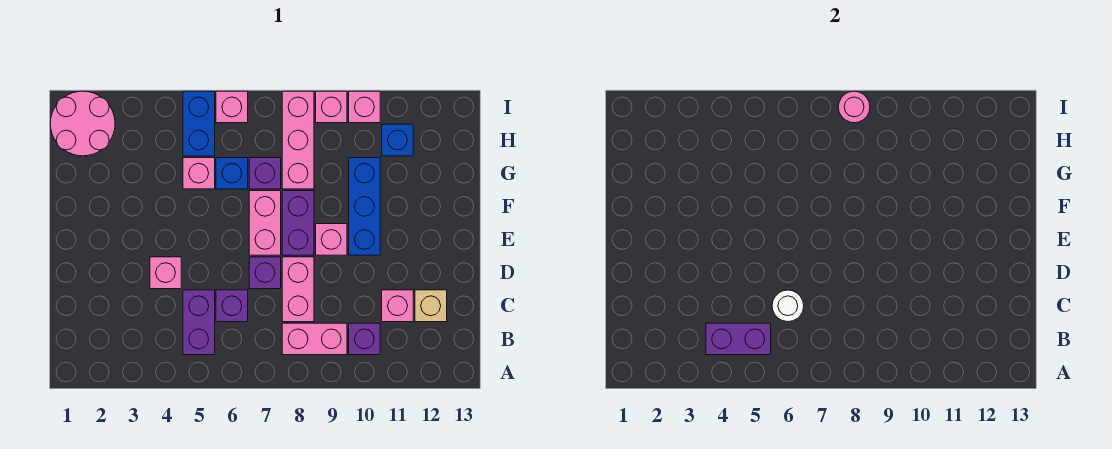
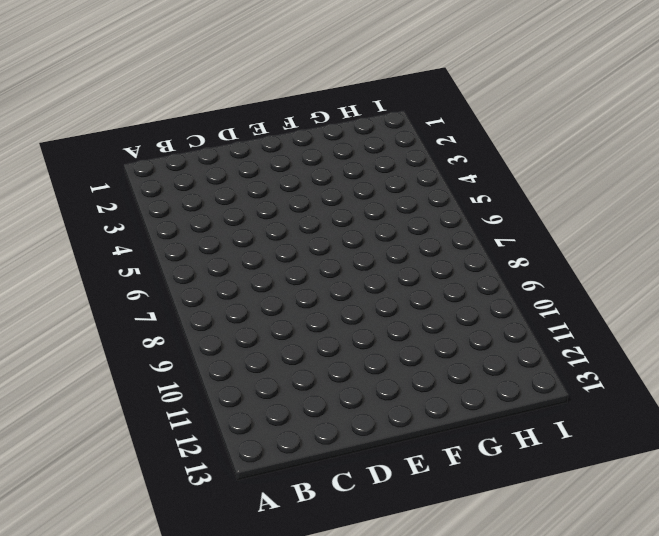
none -> purple 1x2 brick [183,290,215,355]
none -> pink 1x2 brick [282,323,347,355]
none -> purple 1x1 brick [349,323,380,355]

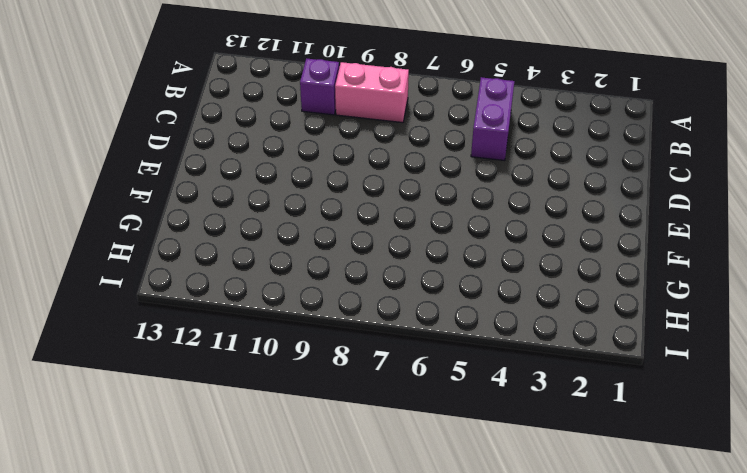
none -> purple 1x1 brick [216,290,248,322]
none -> pink 1x2 brick [282,257,314,322]
none -> pink 1x1 brick [382,290,413,322]

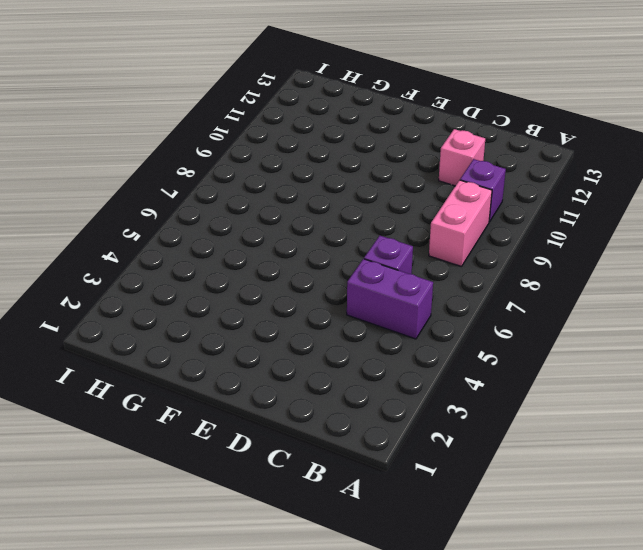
none -> pink 1x2 brick [282,257,314,322]
none -> tan 1x1 brick [415,290,447,322]
none -> pink 1x1 brick [150,257,181,289]

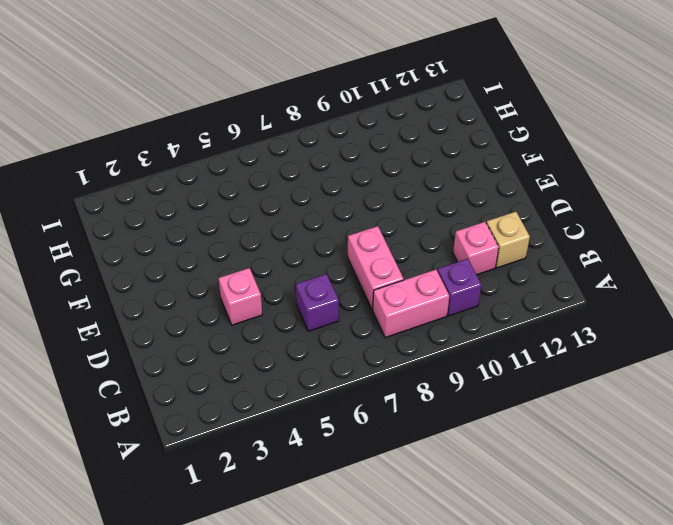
none -> purple 1x2 brick [183,290,215,355]
none -> purple 1x1 brick [249,257,281,289]
none -> pink 1x2 brick [249,191,281,255]

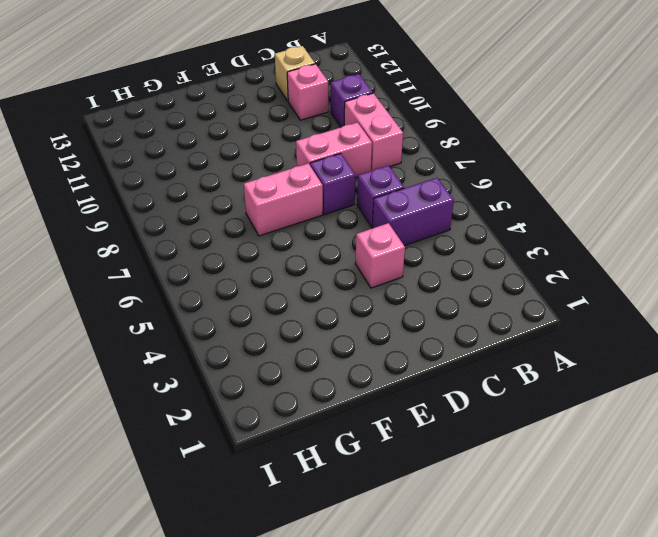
none -> purple 1x2 brick [282,191,314,255]
none -> pink 1x1 brick [316,224,347,255]
none -> blue 1x3 brick [349,158,380,255]

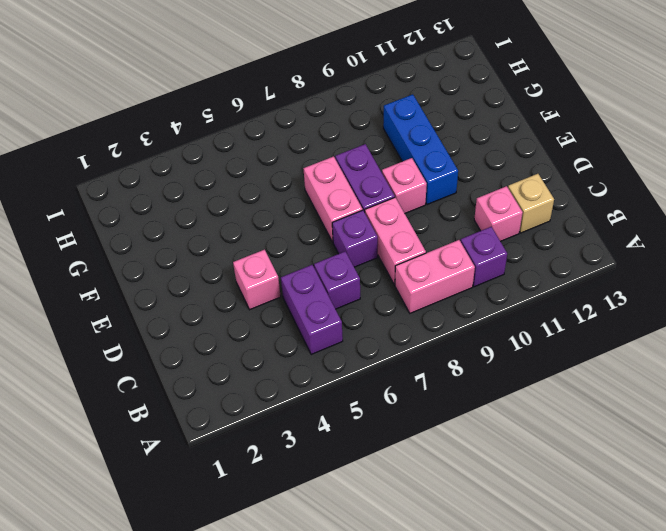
none -> pink 1x1 brick [183,158,215,189]
none -> blue 1x1 brick [216,158,248,189]
none -> purple 1x1 brick [249,158,281,189]

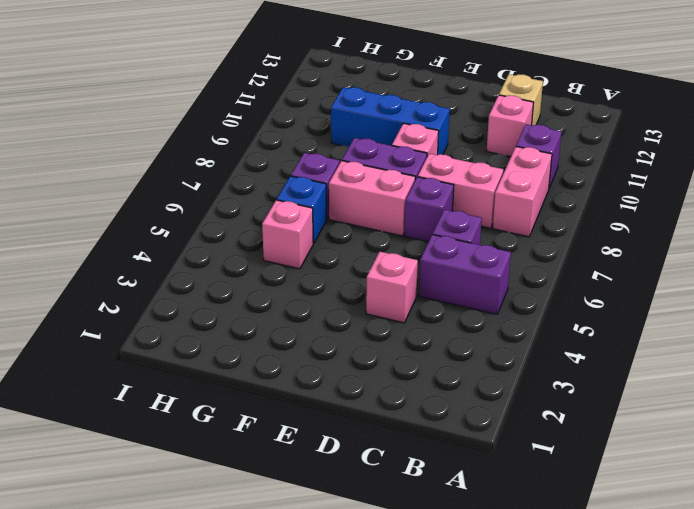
none -> pink 1x3 brick [282,91,314,189]
none -> pink 2x2 round brick [50,91,115,156]
none -> blue 1x2 brick [183,91,215,156]

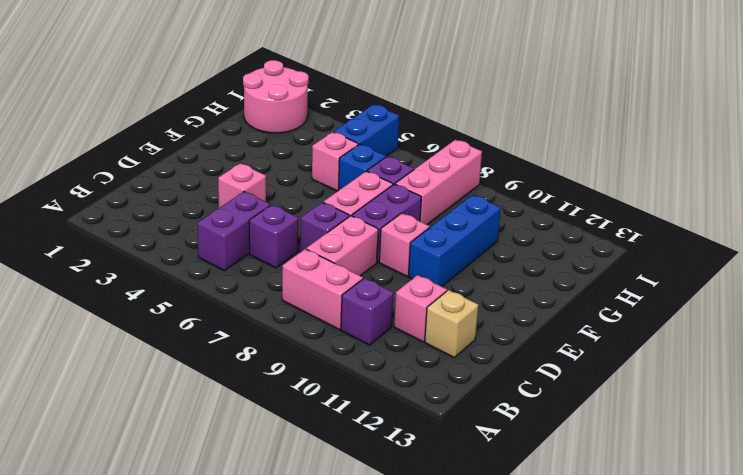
none -> blue 1x1 brick [382,124,413,156]
none -> pink 1x1 brick [216,91,248,123]
none -> pink 1x1 brick [316,91,347,123]

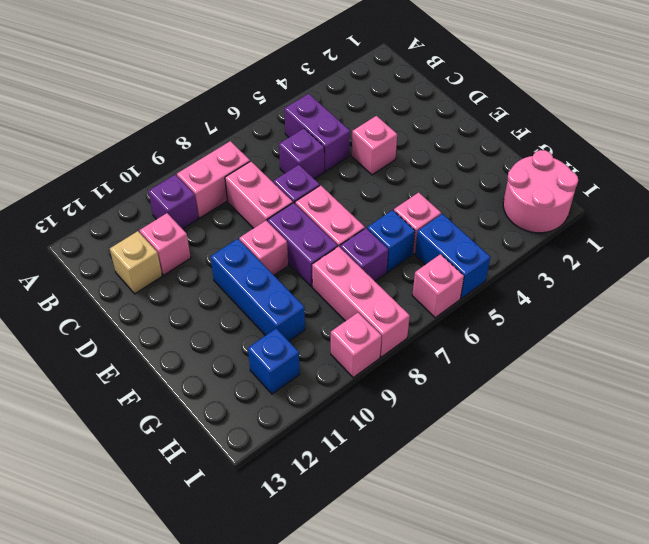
none -> pink 1x1 brick [349,91,380,123]
none -> purple 1x2 brick [706,323,771,355]
none -> white 1x1 round brick [772,290,804,322]

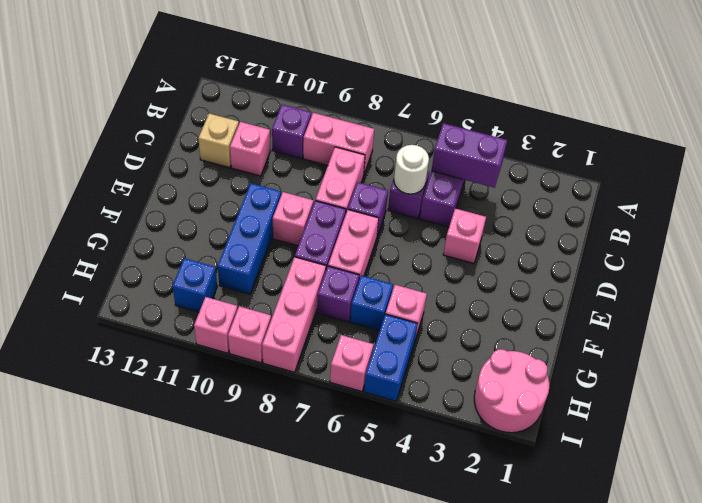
none -> pink 1x1 round brick [838,91,870,123]

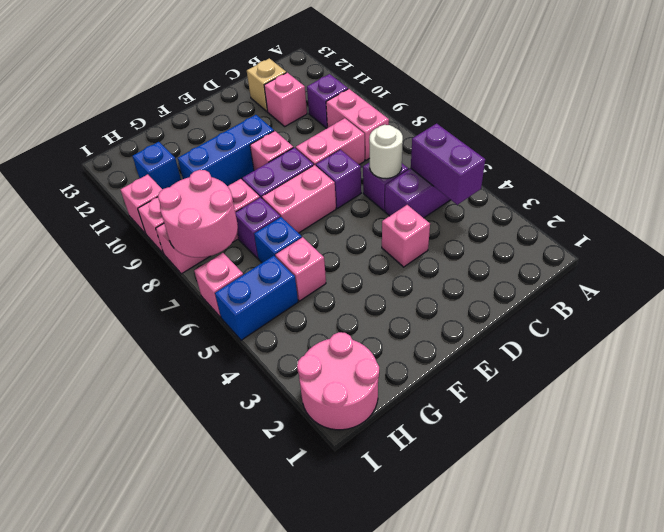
pink 2x2 round brick [158,170,238,257] -> pink 1x1 round brick [838,91,870,123]

